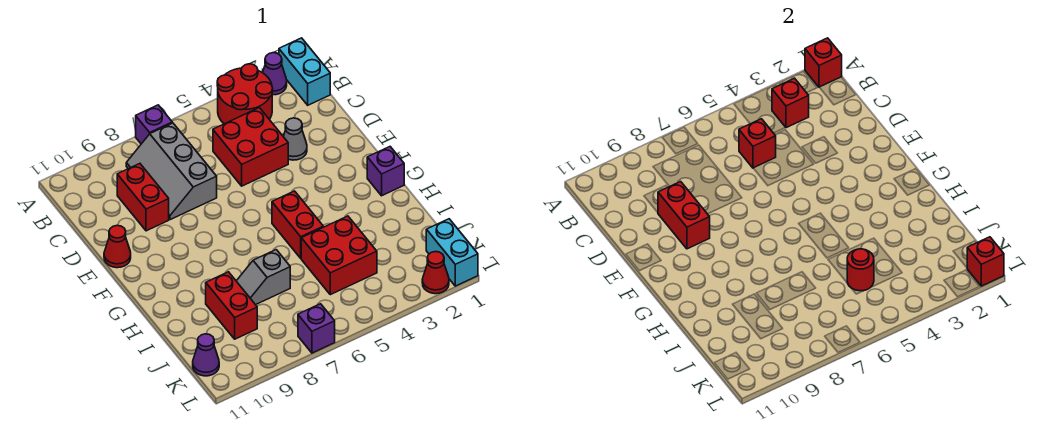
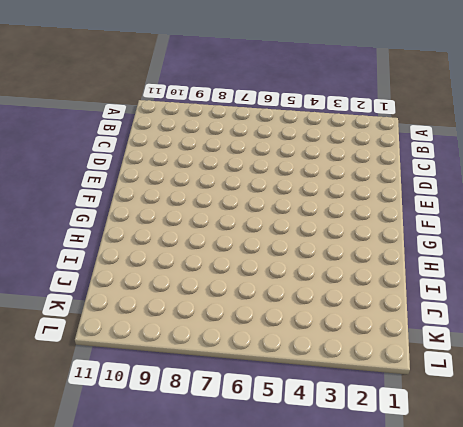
none -> cyan 1x2 brick [279,38,330,105]
none -> purple 1x1 cone [263,53,287,95]
none -> red 2x2 round brick [217,64,273,124]

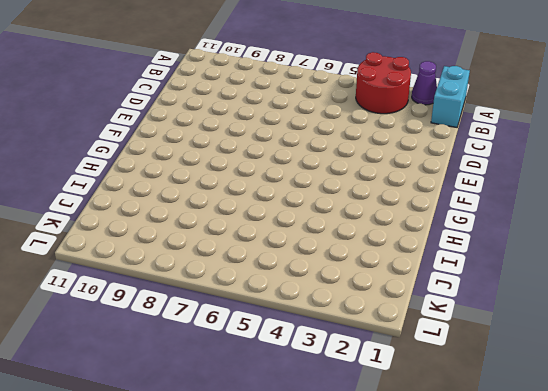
none -> purple 1x1 brick [136,105,172,144]
none -> grey 2x3 slope [126,123,217,220]
none -> red 2x2 brick [213,108,288,186]

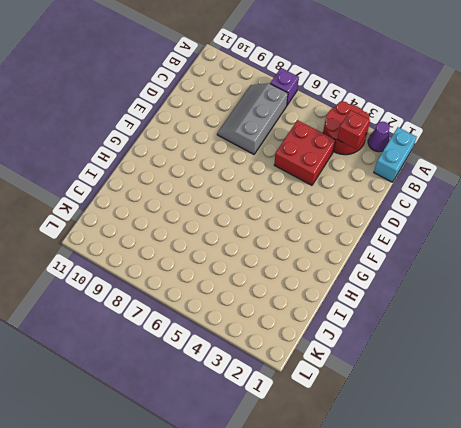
none -> red 1x2 brick [117,164,169,231]
none -> grey 1x1 cone [283,118,307,160]
none -> red 1x1 cone [104,225,131,268]

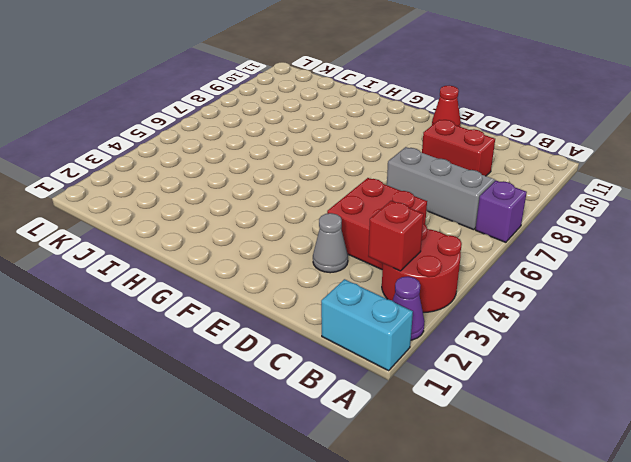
none -> purple 1x1 brick [367,147,404,196]
none -> red 1x2 brick [272,191,323,258]
none -> red 2x2 brick [301,216,377,295]

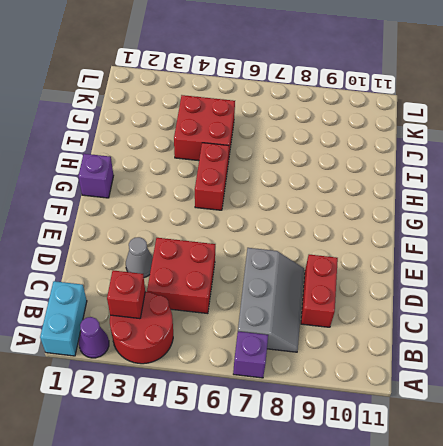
none -> red 1x1 cone [104,225,131,268]
none -> grey 1x2 slope [237,250,290,305]
none -> red 1x2 brick [206,272,257,339]

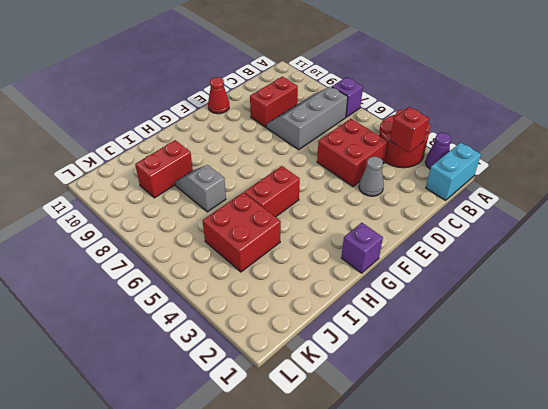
none -> cyan 1x2 brick [426,219,478,286]
none -> purple 1x1 cone [193,334,219,376]
none -> red 1x1 cone [422,252,449,294]

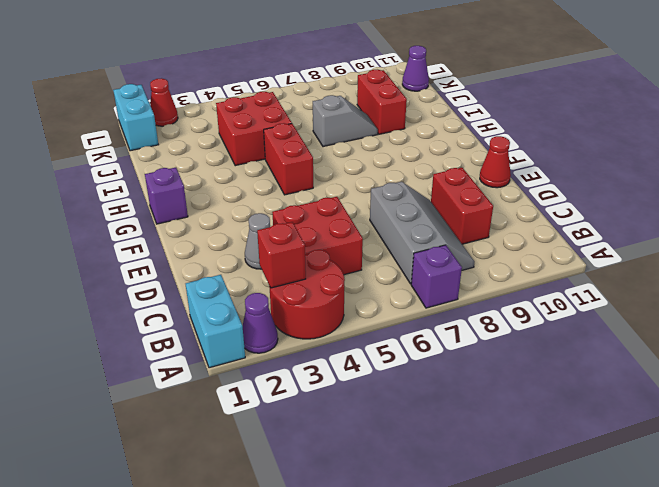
none -> purple 1x1 brick [298,304,335,353]
none -> red 1x1 brick [805,38,842,87]
none -> red 1x1 brick [739,119,776,168]

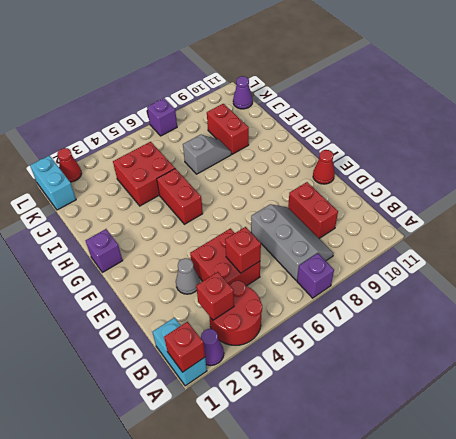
none -> red 1x2 brick [658,182,710,249]
none -> red 1x1 round brick [847,249,874,291]
none -> red 1x1 brick [967,237,1004,286]

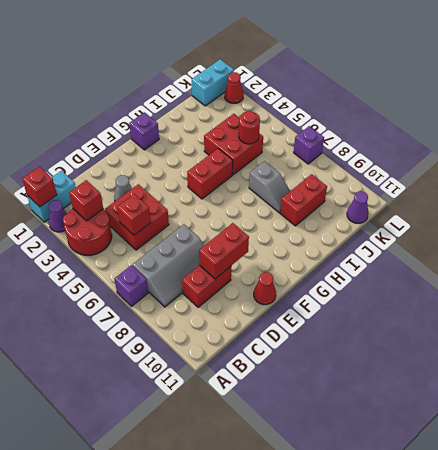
none -> red 1x1 brick [967,237,1004,286]

